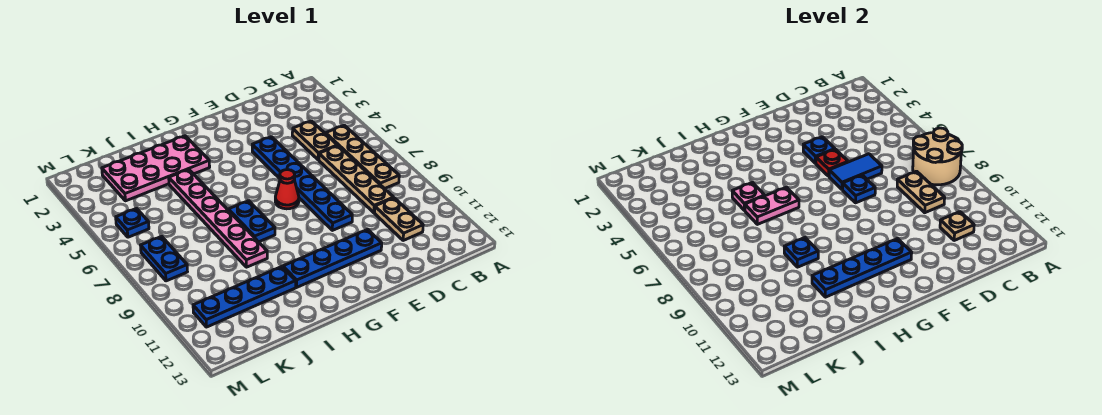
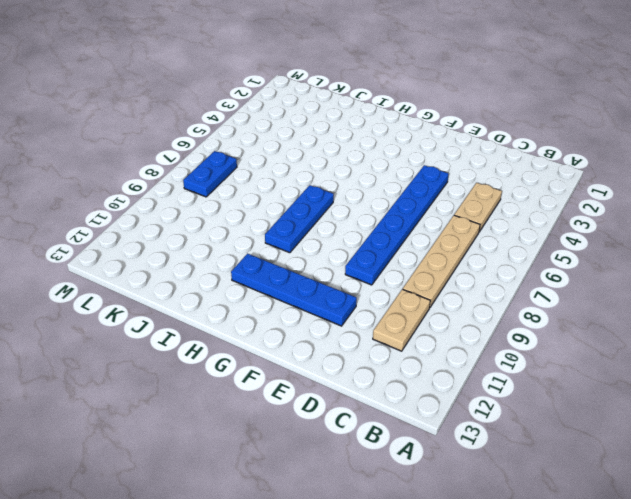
blue 1x3 plate [265,185,334,253] -> blue 1x2 plate [228,201,275,242]
none -> tan 1x4 plate [326,125,399,189]
none -> red 1x1 cone [275,170,299,209]
none -> pink 2x4 plate [102,136,210,201]

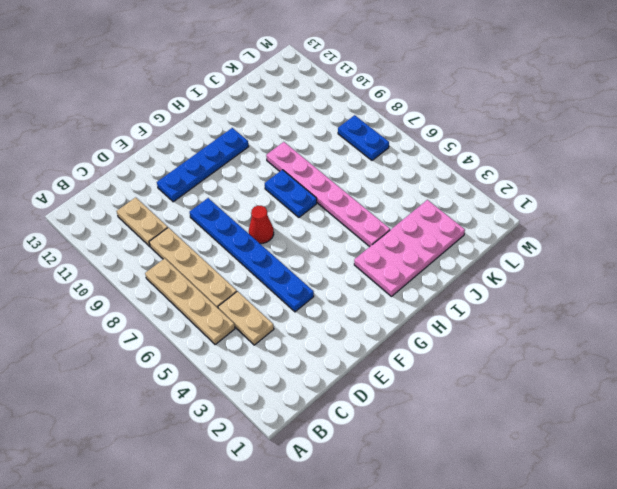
none -> blue 1x4 plate [193,267,296,327]
none -> blue 1x1 plate [116,209,149,237]
none -> tan 2x2 round brick [913,128,962,185]

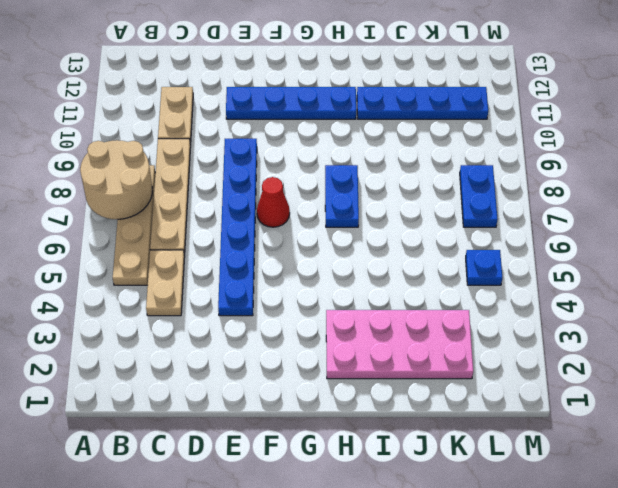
none -> pink 1x6 plate [169,169,267,267]
none -> tan 1x2 plate [897,171,945,213]
none -> tan 1x1 plate [940,212,974,241]

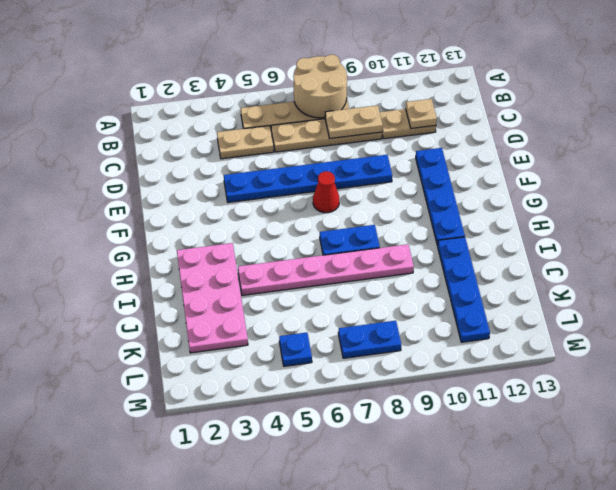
none -> blue 1x2 tile [829,154,882,189]
none -> blue 1x1 plate [803,137,835,163]
none -> red 1x1 plate [816,149,848,176]

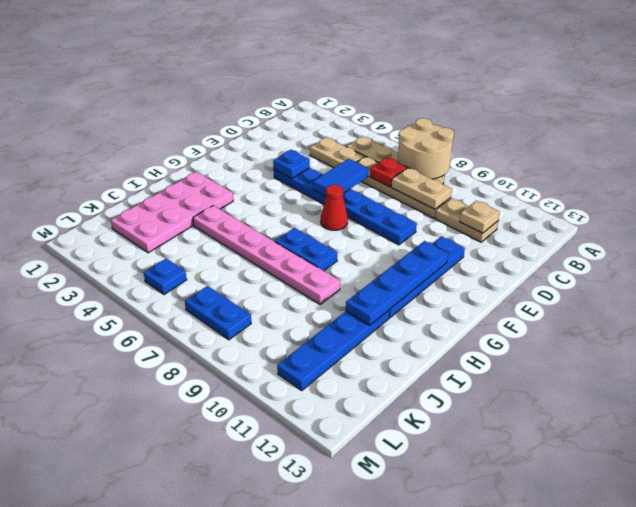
red 1x1 plate [370,158,407,187] -> red 1x1 plate moved to [816,149,848,176]
none -> blue 1x1 plate [843,175,875,203]
none -> pink 1x2 plate [745,187,799,224]
none -> pink 1x1 plate [732,183,765,210]

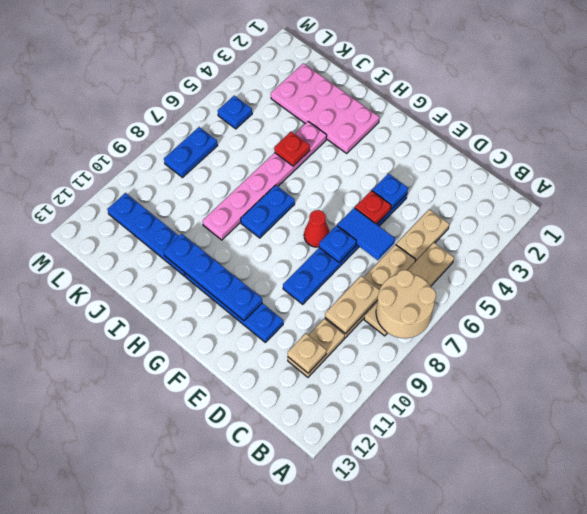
red 1x1 plate [274,132,310,166] -> pink 1x1 plate [732,183,765,210]
none -> pink 1x2 plate [745,187,799,224]
none -> blue 1x1 plate [784,238,818,267]

